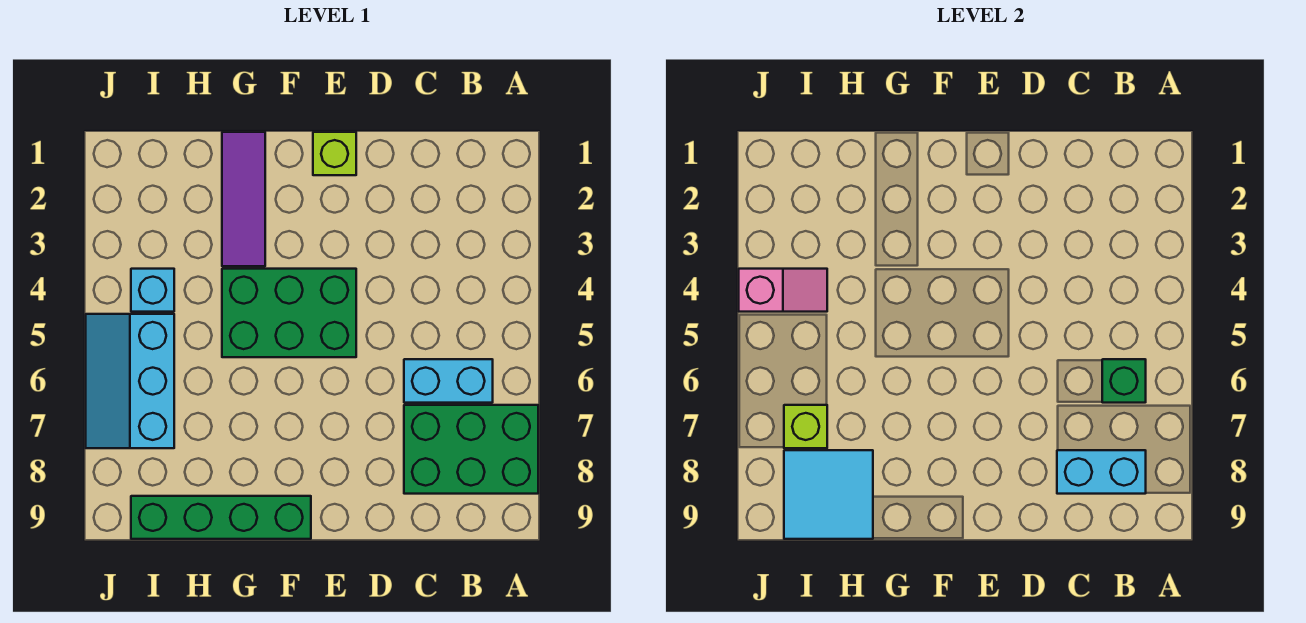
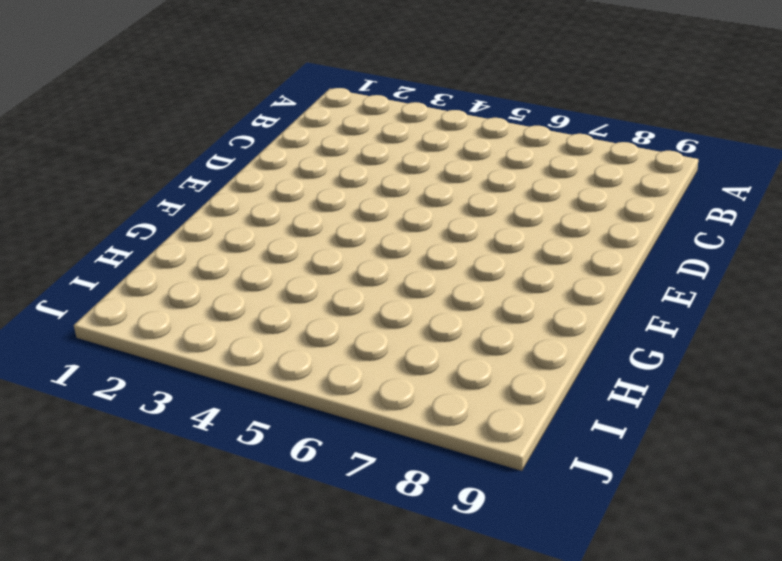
none -> green 2x3 brick [404,405,538,494]
none -> cyan 1x2 brick [404,359,493,403]
none -> lime 1x1 brick [313,132,356,175]

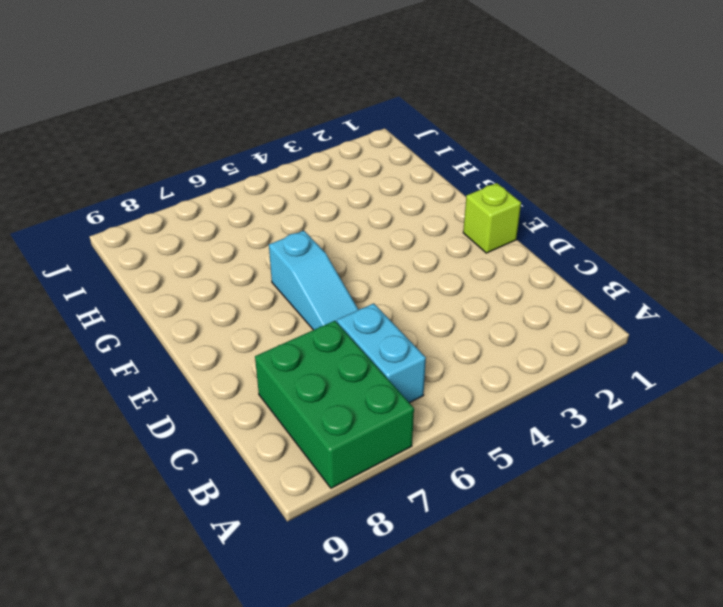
cyan 1x3 slope [269,231,359,330] -> none
none -> green 2x3 brick [222,269,356,357]
none -> green 1x4 brick [131,496,311,539]
none -> purple 1x3 tile [222,132,265,266]

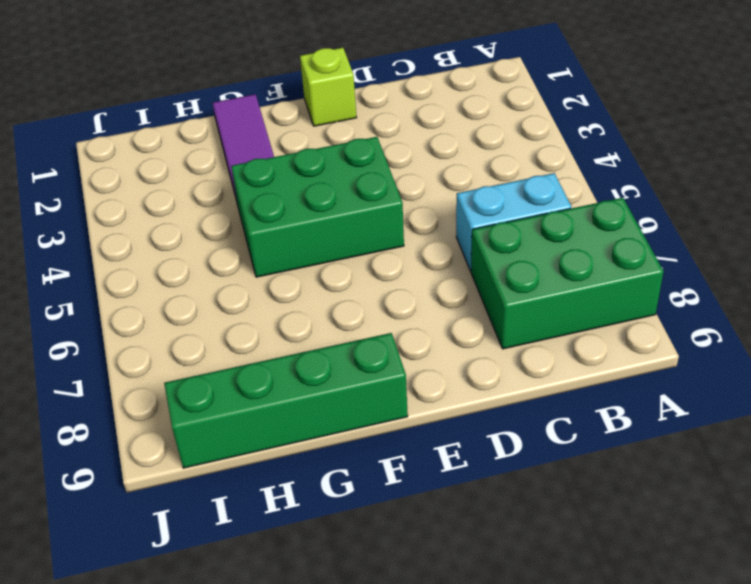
none -> cyan 1x1 brick [131,269,174,312]
none -> cyan 2x3 slope [86,314,174,448]
none -> green 1x1 brick [1102,359,1146,403]

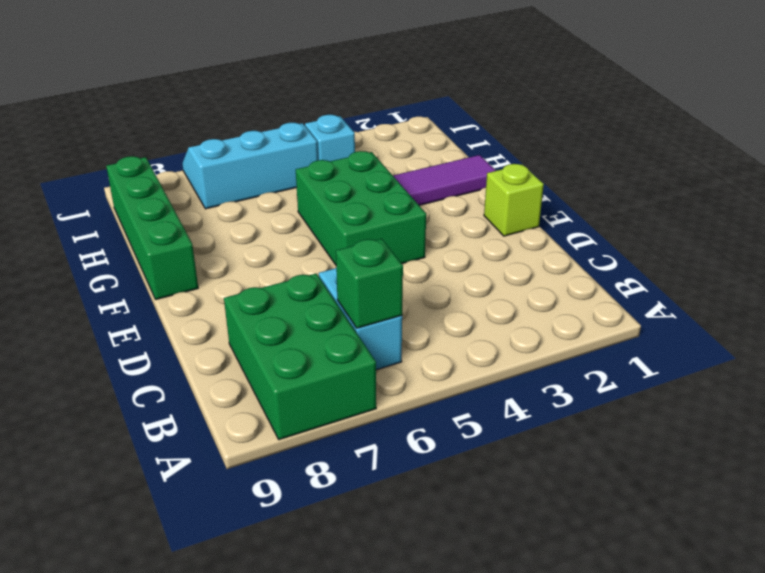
none -> cyan 1x2 brick [1057,450,1146,494]
none -> cyan 2x2 tile [784,450,873,539]
none -> pink 1x2 slope [739,269,827,312]

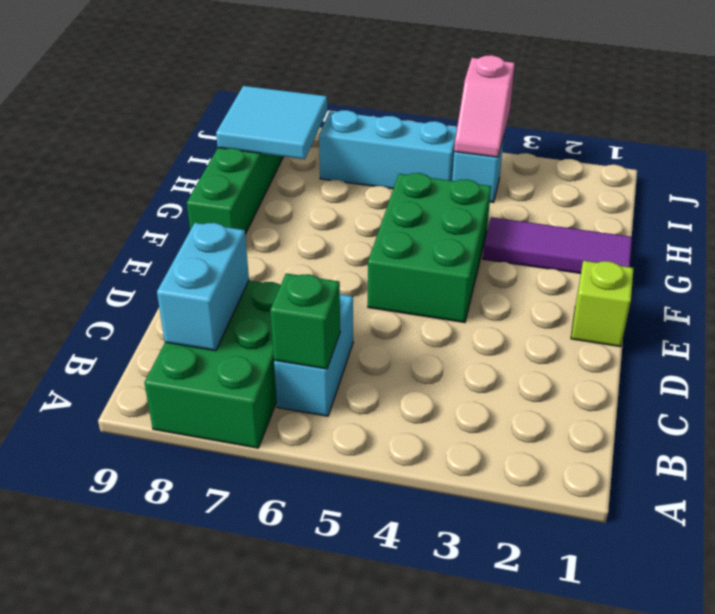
none -> lime 1x1 brick [784,405,827,448]

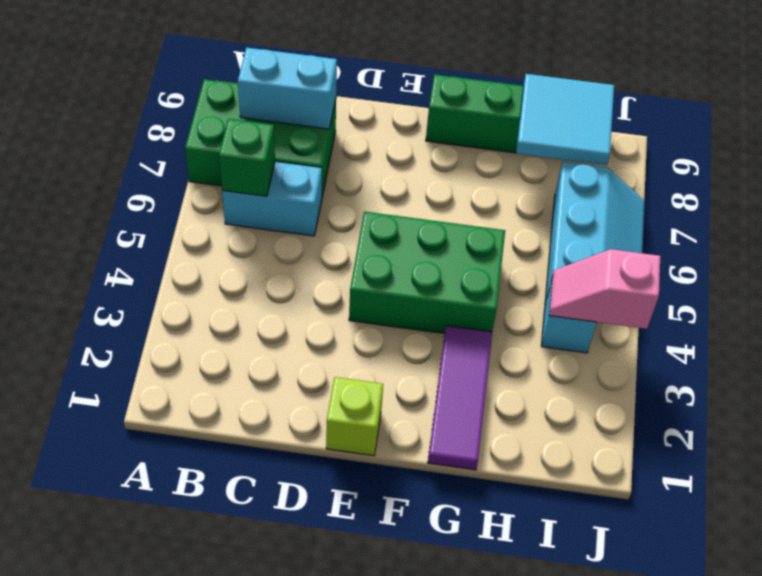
none -> lime 1x1 brick [784,405,827,448]

